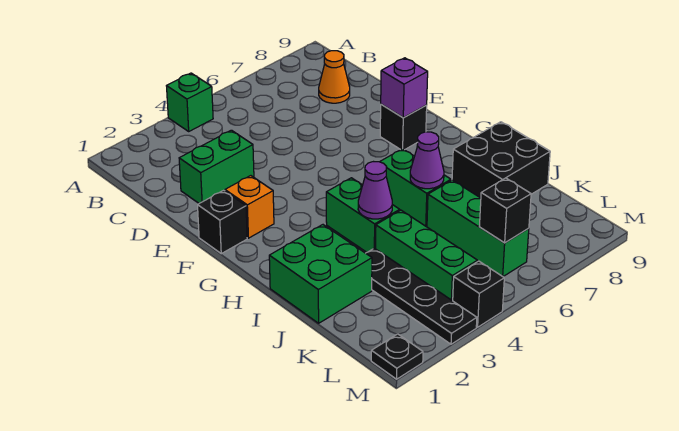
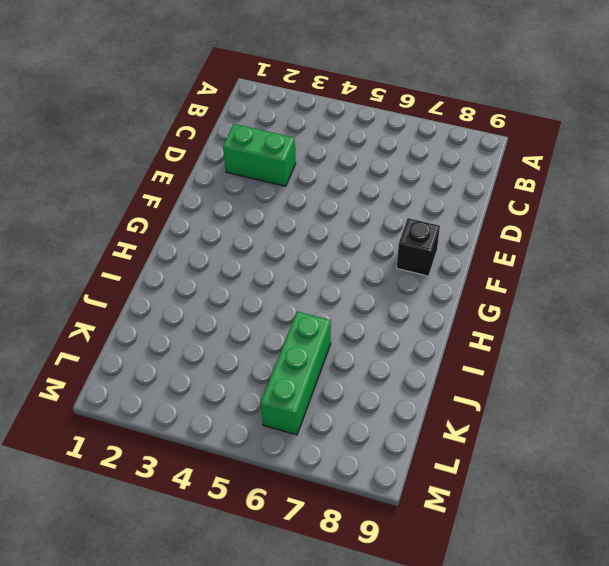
none -> green 1x1 brick [167,73,213,131]
none -> orange 1x1 cone [319,51,350,103]
none -> black 1x1 brick [198,190,247,254]

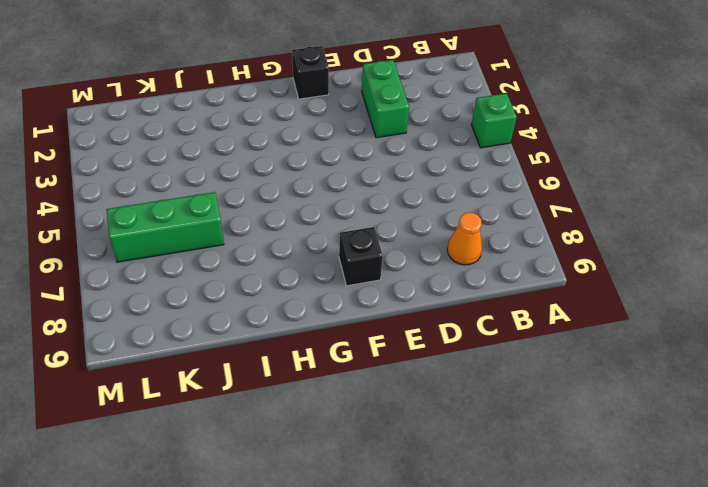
none -> orange 1x1 brick [225,176,274,238]
none -> green 1x2 brick [326,178,400,252]
none -> green 1x2 brick [380,149,451,226]

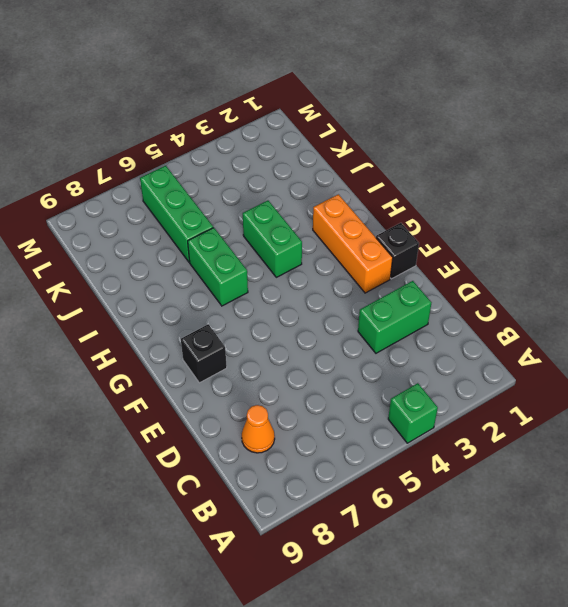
orange 1x3 brick [313,194,393,293] -> orange 1x1 brick [225,176,274,238]
none -> green 2x2 brick [269,225,372,323]
none -> black 2x2 brick [452,122,550,198]
none -> black 1x4 plate [366,248,477,344]

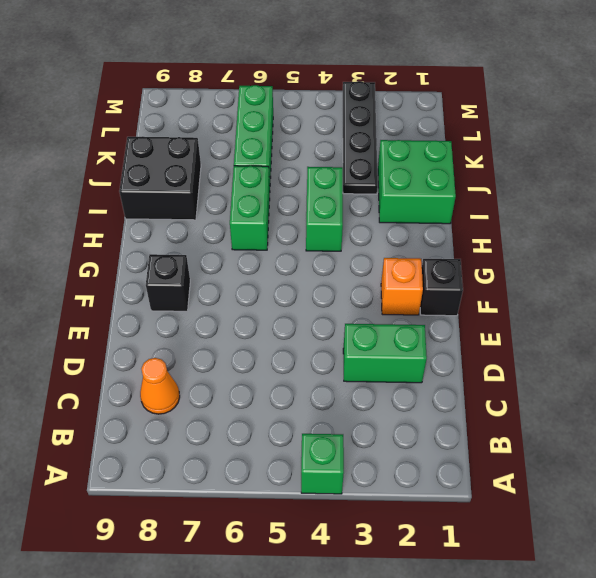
none -> green 1x3 brick [376,210,477,301]
none -> black 1x1 plate [371,334,423,379]
none -> black 1x1 brick [453,261,504,327]

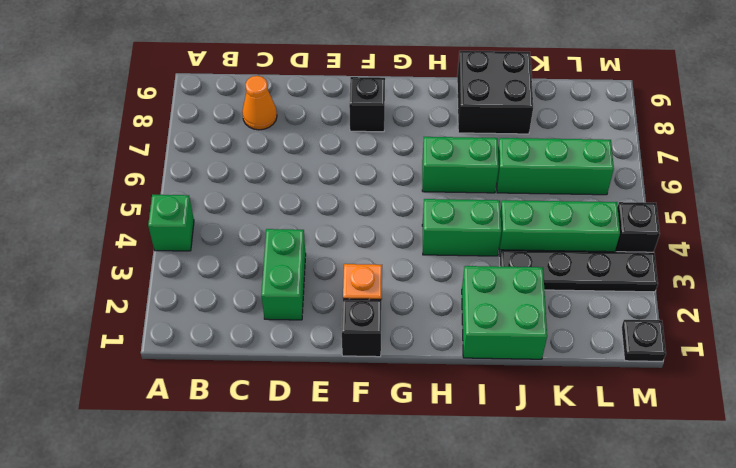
none -> purple 1x1 brick [381,58,428,118]
none -> purple 1x1 cone [358,162,392,219]
none -> purple 1x1 cone [410,132,444,189]

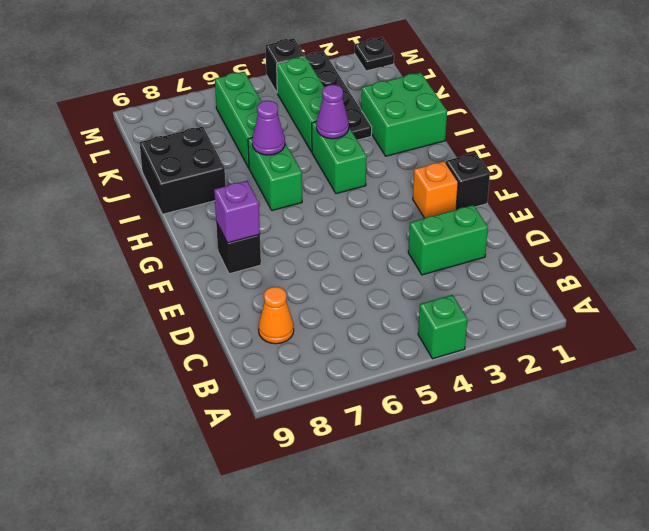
none -> black 1x1 brick [479,178,531,243]

